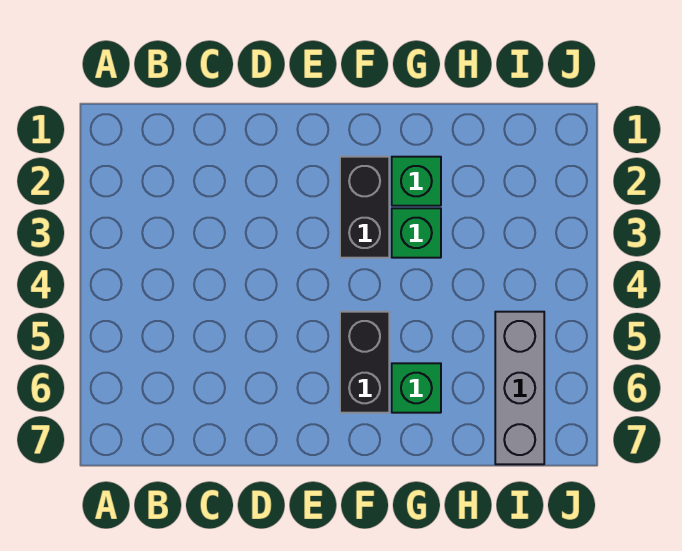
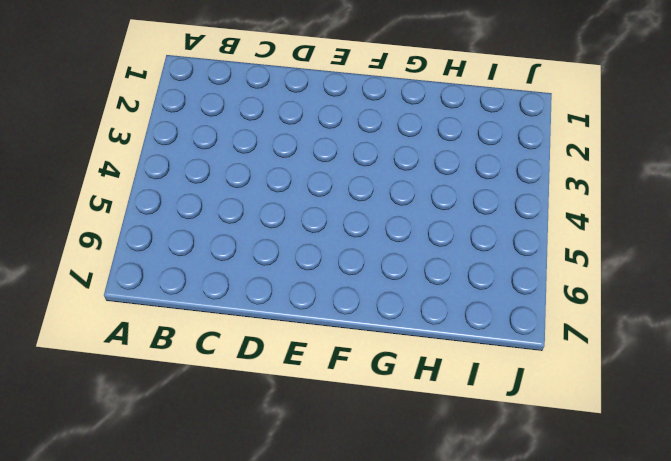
none -> black 1x2 brick [340,157,389,258]
none -> black 1x2 brick [340,312,389,413]

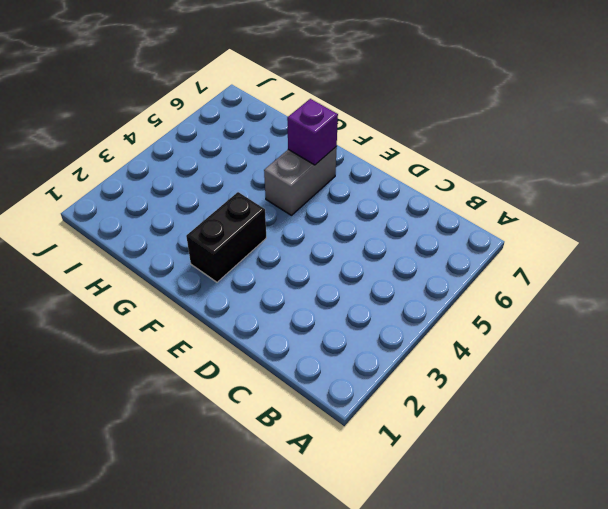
grey 1x2 brick [264,146,337,215] -> black 1x2 brick [340,312,389,413]
purple 1x1 brick [287,99,338,165] -> none
none -> green 1x1 brick [392,157,441,206]
none -> green 1x1 brick [392,208,441,258]

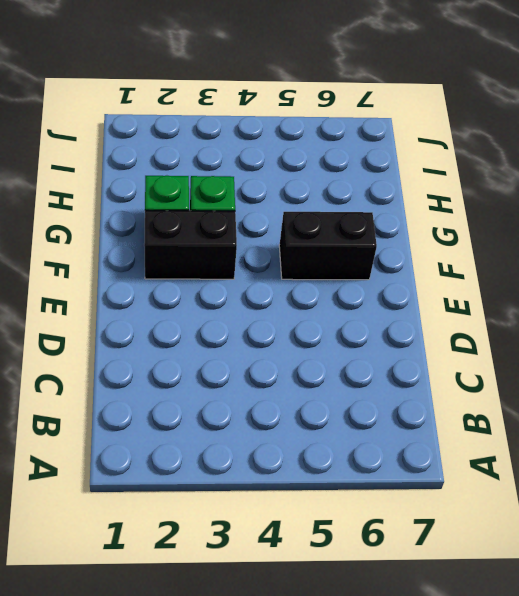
none -> green 1x1 brick [392,363,441,413]
none -> grey 1x3 brick [495,312,544,464]

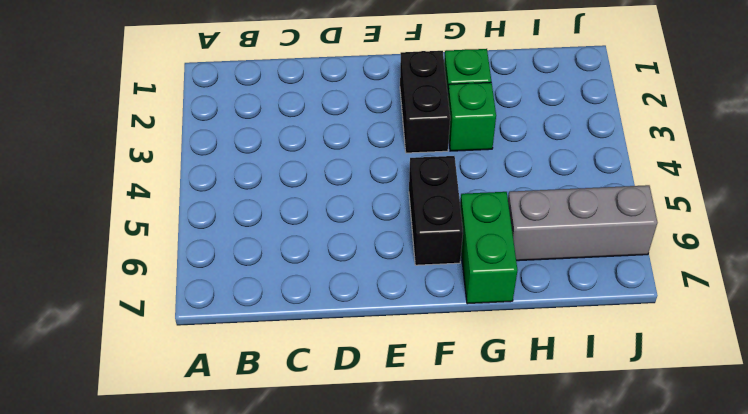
green 1x2 brick [460,192,517,304] -> green 1x1 brick [392,363,441,413]
grey 1x3 brick [508,185,657,261] -> grey 1x3 brick turned to [495,312,544,464]

